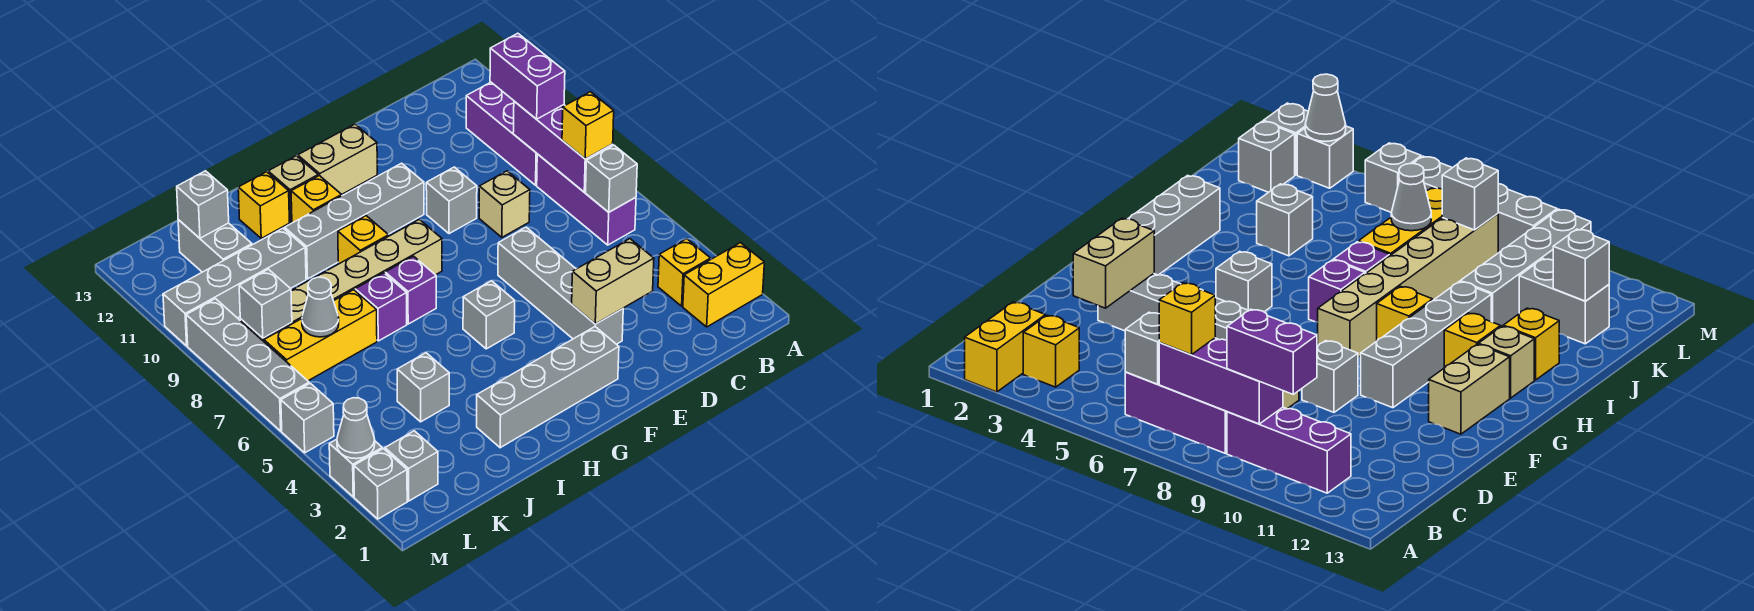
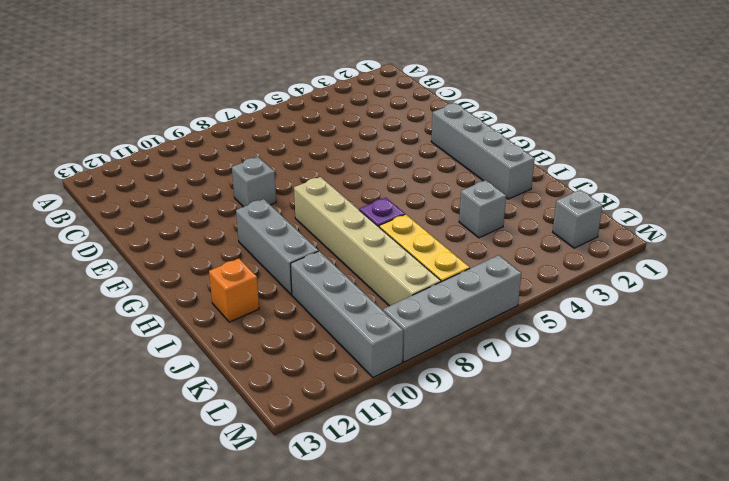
grey 1x3 brick [236,199,318,295] -> grey 1x4 brick [285,163,424,279]
orange 1x1 brick [209,259,259,322] -> yellow 1x1 brick [238,172,290,238]
none -> yellow 1x2 brick [683,243,764,327]
none -> yellow 1x1 brick [658,239,711,306]
none -> purple 1x3 brick [537,154,636,245]
none -> purple 1x3 brick [466,82,537,185]

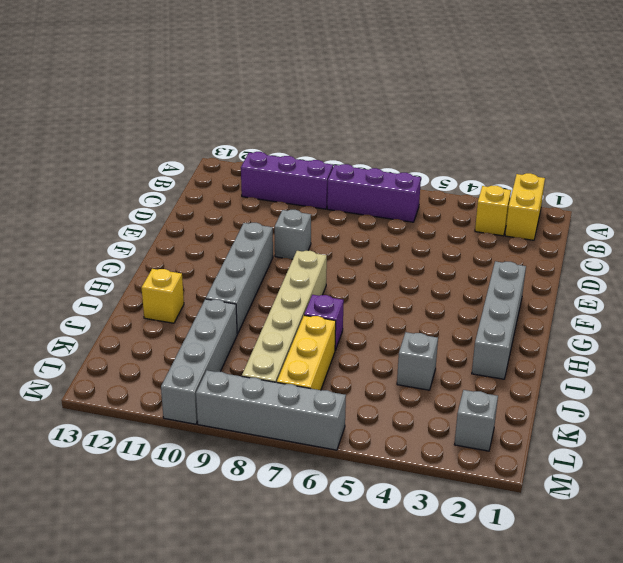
none -> tan 1x1 brick [479,171,530,237]
none -> grey 1x4 brick [498,227,623,344]
none -> tan 1x2 brick [298,124,377,194]
none -> grey 1x1 brick [463,281,515,349]

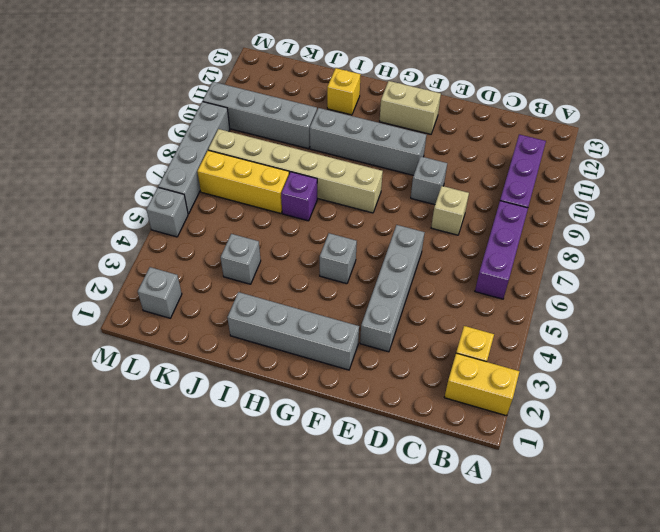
none -> purple 1x1 brick [385,256,436,324]
none -> yellow 1x1 brick [338,216,389,264]
none -> yellow 1x1 brick [291,176,342,223]
none -> tan 1x1 brick [268,156,318,222]

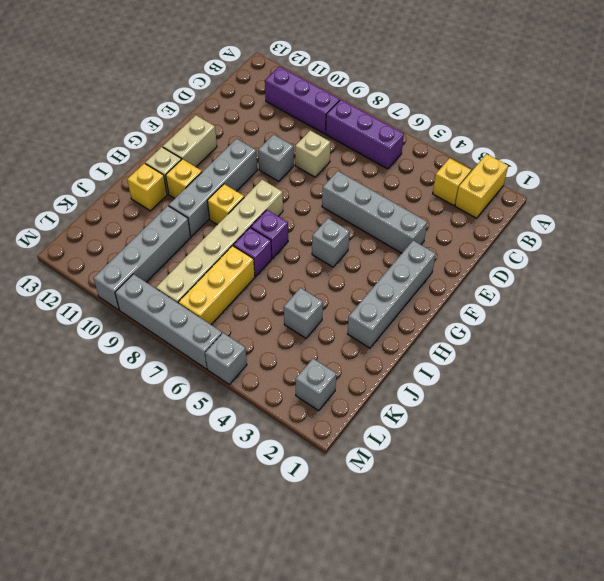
none -> grey 1x2 brick [178,220,252,272]
none -> grey 1x1 brick [354,449,407,519]
none -> grey 1x1 brick [329,439,382,497]
none -> grey 1x1 brick [586,145,637,212]

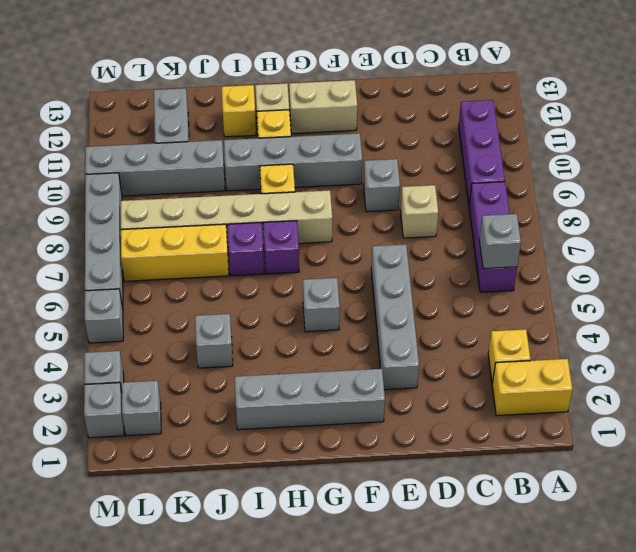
none -> purple 1x3 brick [513,101,613,192]
none -> tan 1x2 brick [572,239,654,324]
none -> grey 1x1 cone [302,277,339,337]
none -> grey 1x1 brick [177,171,229,238]

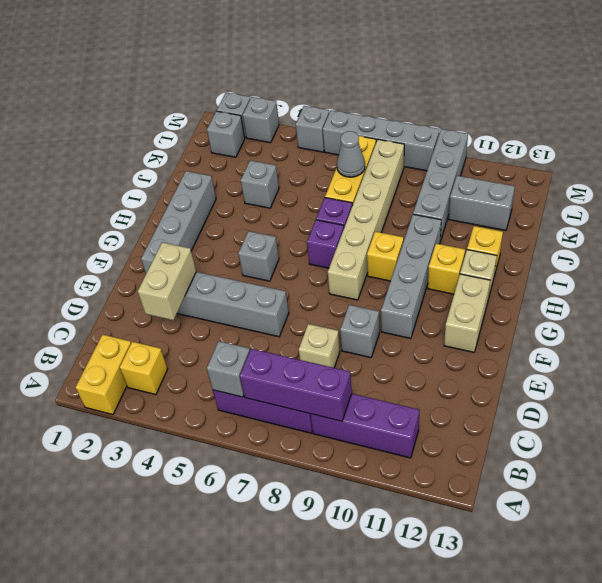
none -> grey 1x1 brick [177,171,229,238]
none -> grey 1x1 brick [239,269,292,338]
none -> grey 1x1 cone [337,398,375,459]
none -> yellow 1x1 brick [562,92,614,159]

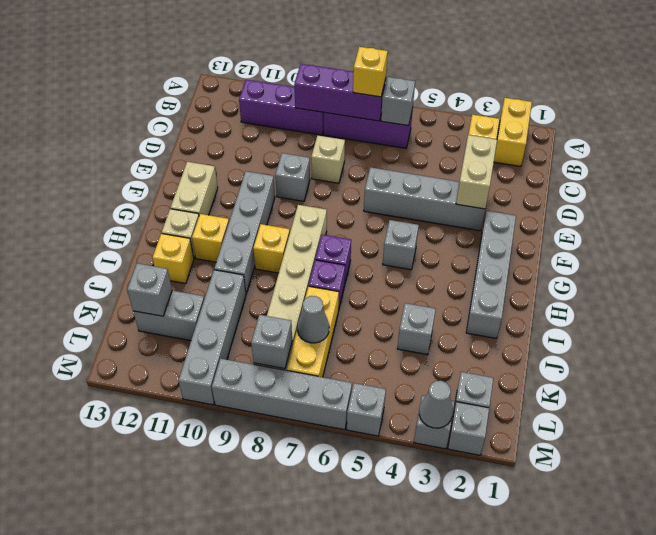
none -> purple 1x2 brick [490,33,565,119]

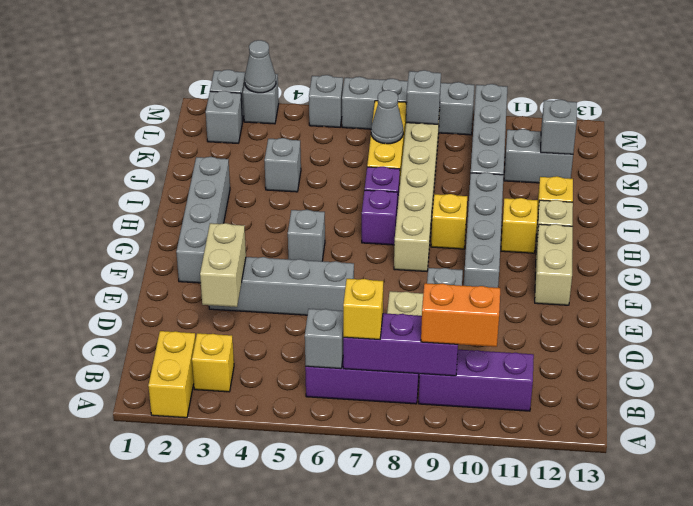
orange 1x2 brick [421,283,500,347] -> purple 1x2 brick [490,33,565,119]

